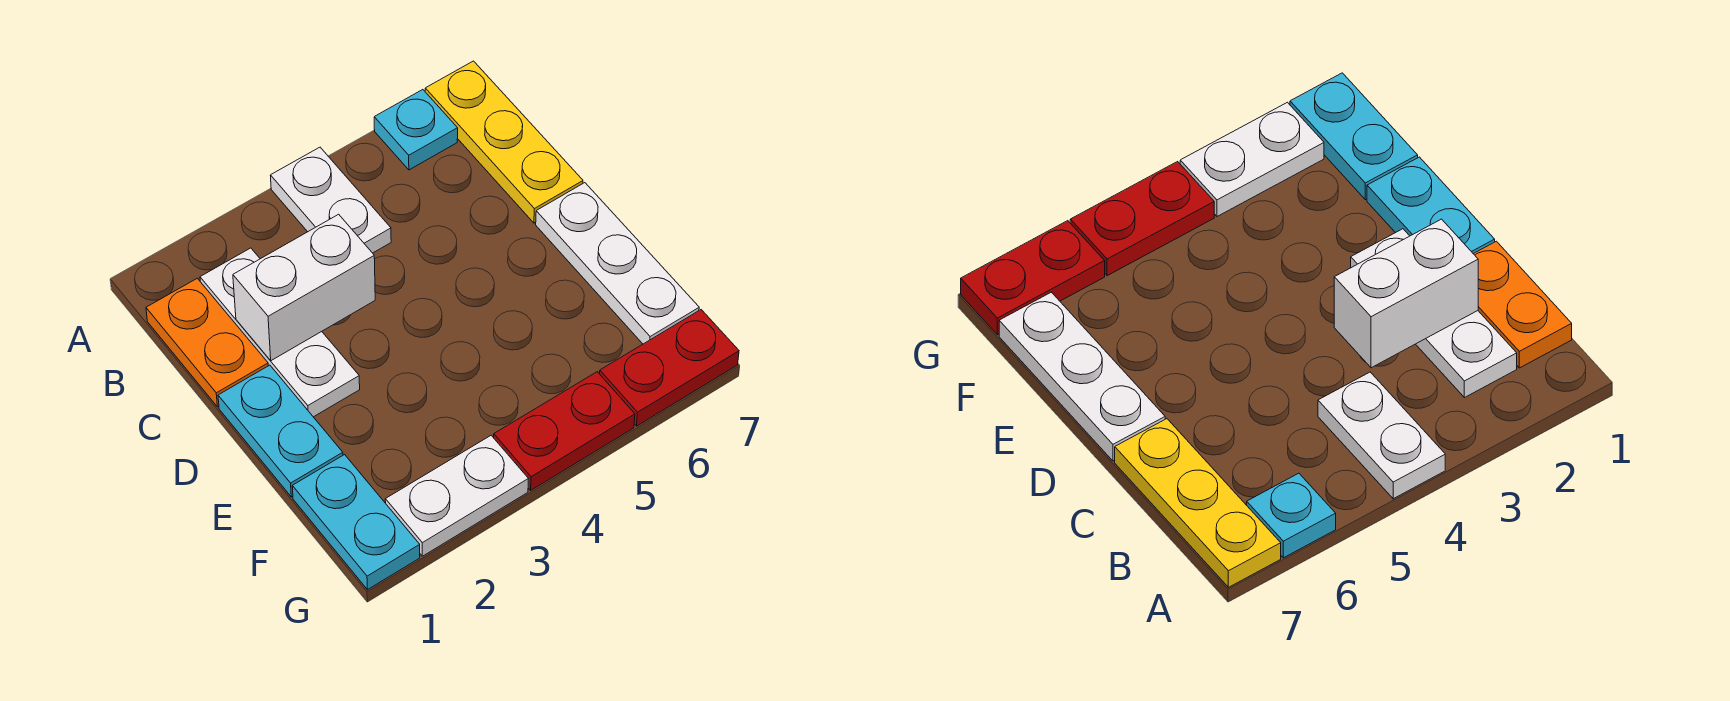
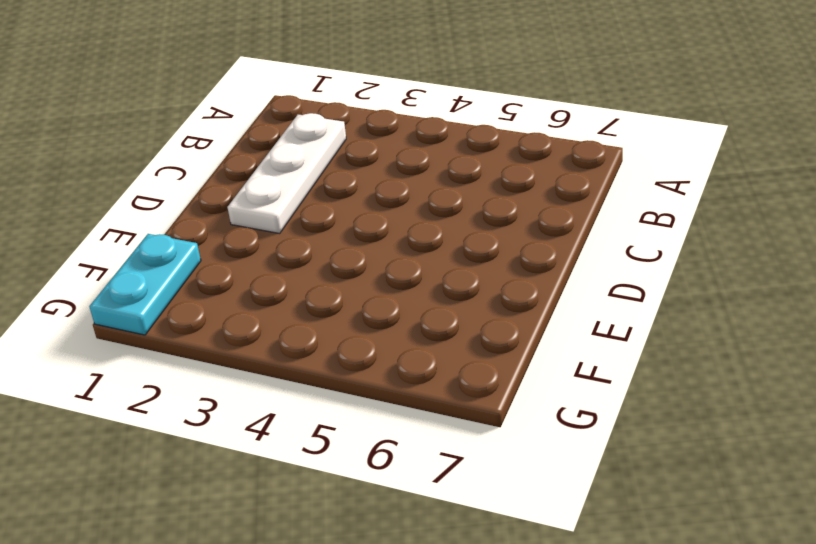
none -> white 1x2 plate [270,147,391,253]
none -> cyan 1x1 plate [374,90,458,170]
none -> yellow 1x3 plate [425,61,583,223]

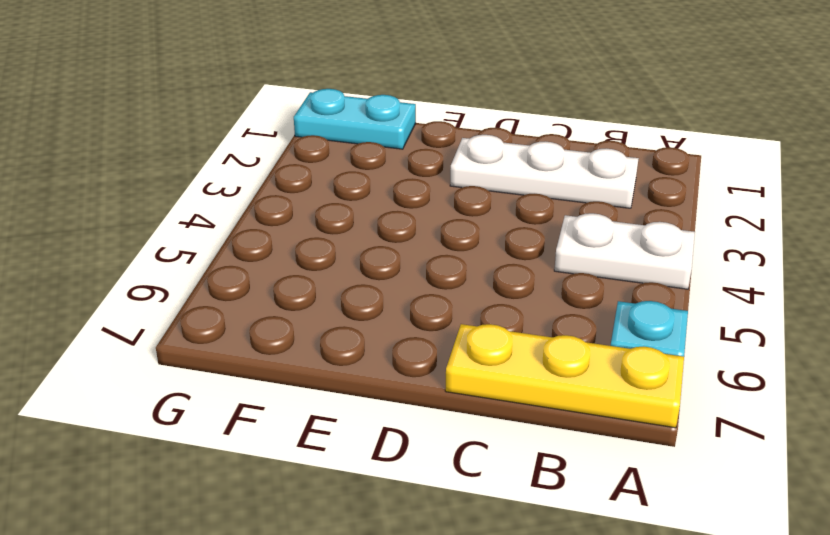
none -> orange 1x2 plate [146,278,268,407]
none -> cyan 1x2 plate [218,365,343,497]
none -> white 1x3 plate [536,183,699,344]

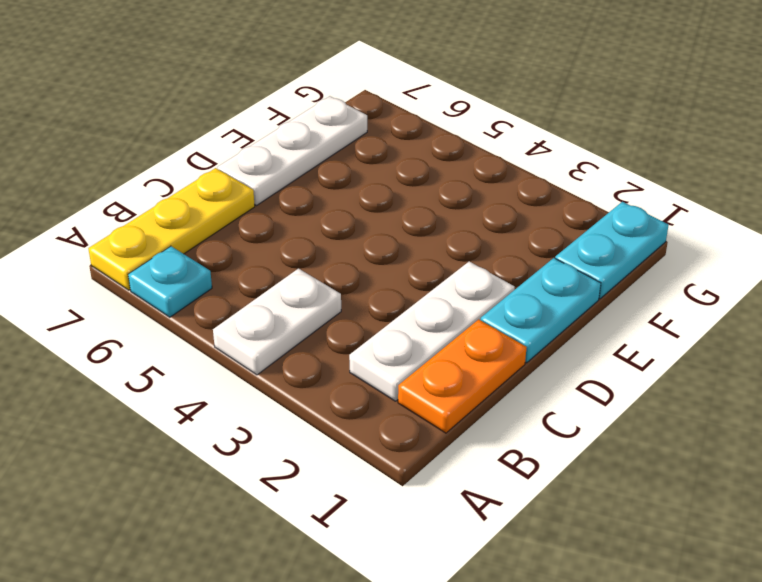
none -> white 1x2 plate [385,436,528,556]
none -> red 1x2 plate [494,372,635,490]
none -> red 1x2 plate [600,310,739,426]

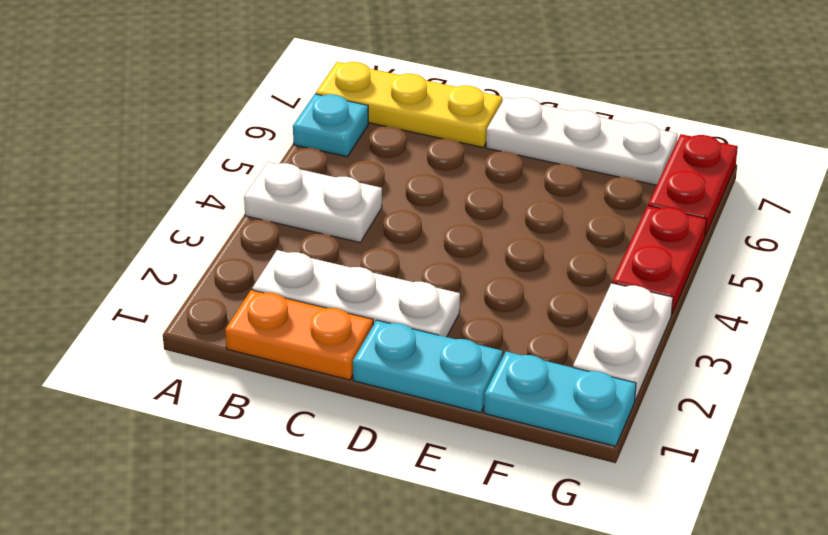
none -> white 1x2 brick [233,214,375,361]

